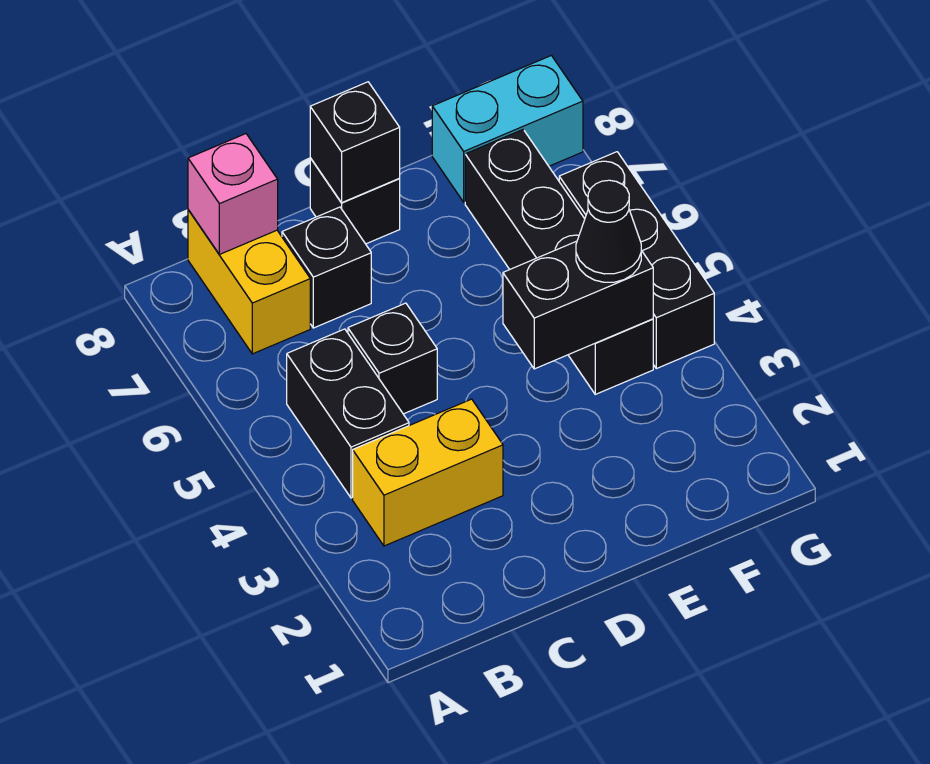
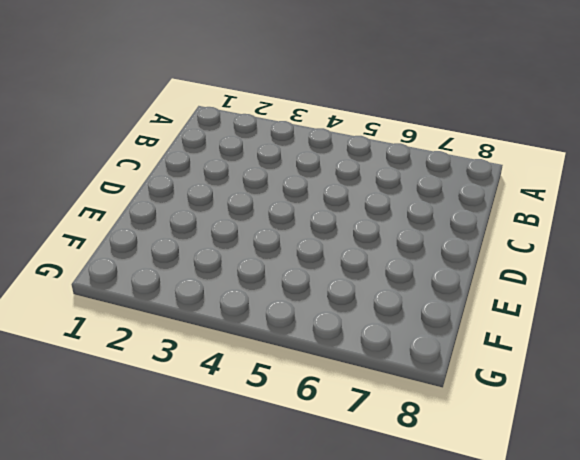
none -> yellow 1x2 brick [353,399,503,546]
none -> black 1x2 brick [287,329,409,498]
none -> yellow 1x2 brick [188,210,310,354]

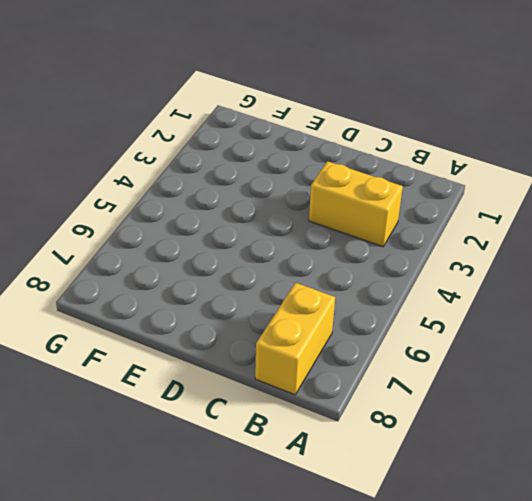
none -> black 1x2 brick [287,329,409,498]
none -> black 1x1 brick [348,303,437,414]
none -> black 1x1 brick [282,207,371,328]

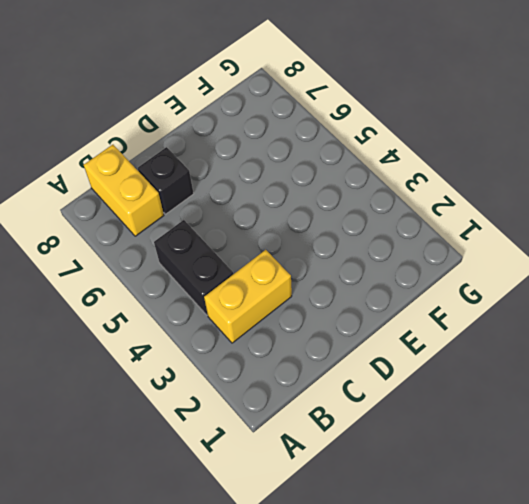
none -> black 1x1 brick [348,303,437,414]
none -> black 1x1 brick [310,158,400,244]
none -> black 1x4 brick [465,130,653,394]

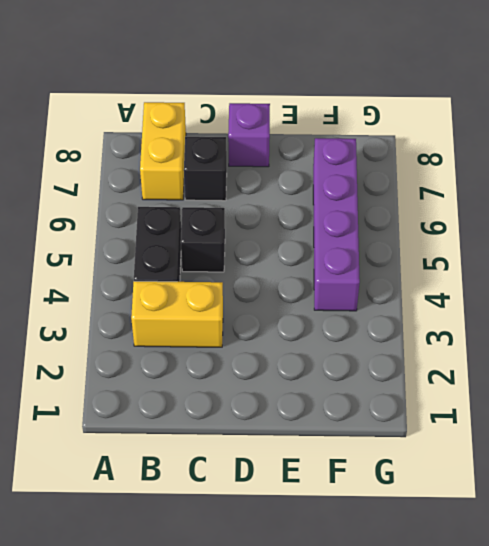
purple 1x1 brick [228,103,270,167] -> black 1x1 brick [310,158,400,244]
purple 1x4 brick [313,138,360,311] -> black 1x4 brick [465,130,653,394]
none -> cyan 1x2 brick [432,56,583,202]
none -> black 1x3 brick [559,152,714,369]
none -> pink 1x1 brick [188,134,278,254]

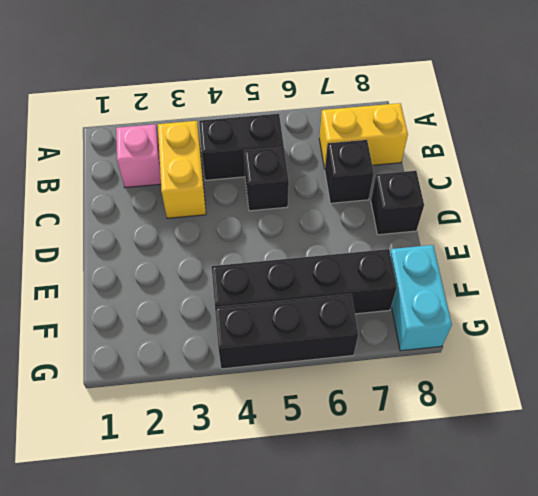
pink 1x1 brick [116,124,161,188] -> pink 1x1 brick moved to [188,134,278,254]
none -> black 1x1 brick [310,82,400,203]
none -> black 1x2 brick [503,241,653,369]
none -> black 1x1 cone [576,180,642,282]

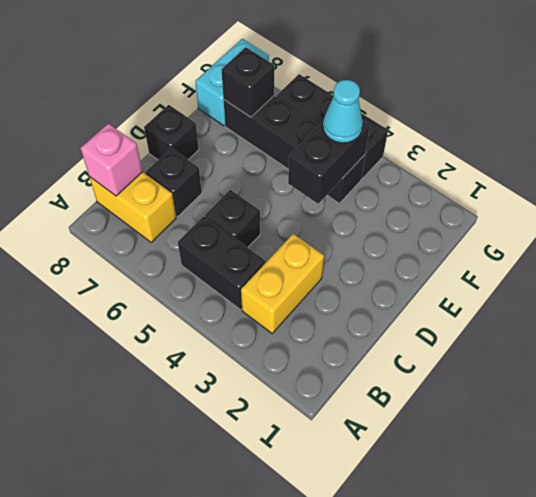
cyan 1x1 cone [323,80,363,143] -> black 1x1 cone [576,180,642,282]
black 1x1 brick [221,47,274,117] -> black 1x1 brick moved to [310,82,400,203]

